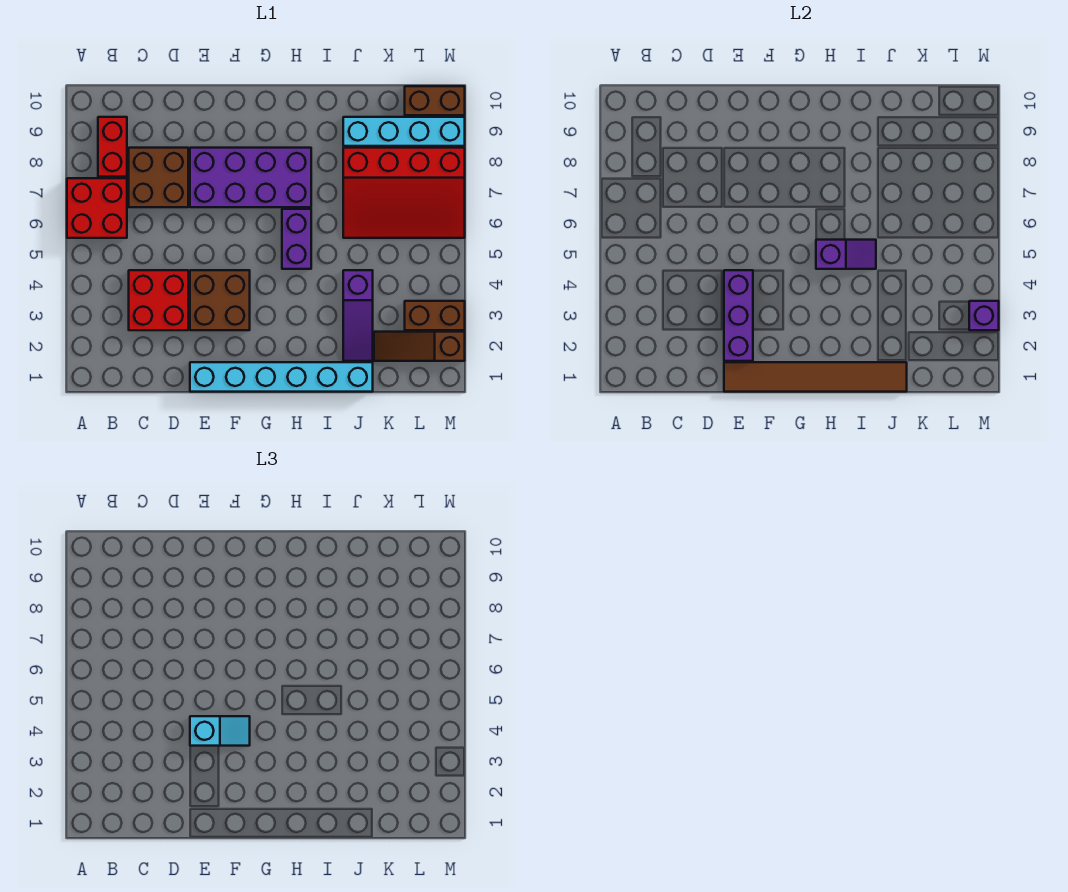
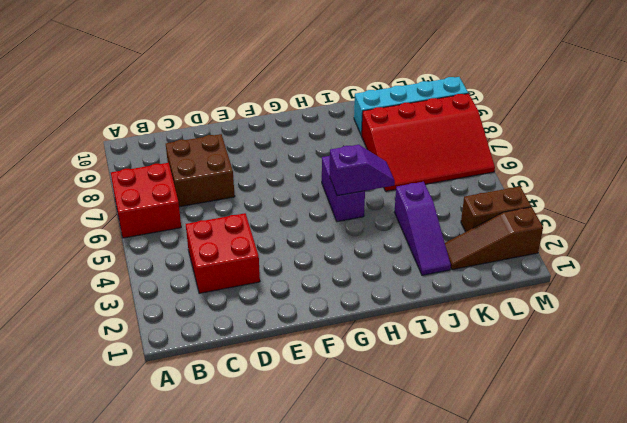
none -> red 1x2 brick [98,117,127,177]
none -> cyan 1x6 brick [190,362,373,392]
none -> brown 2x2 brick [190,270,250,330]

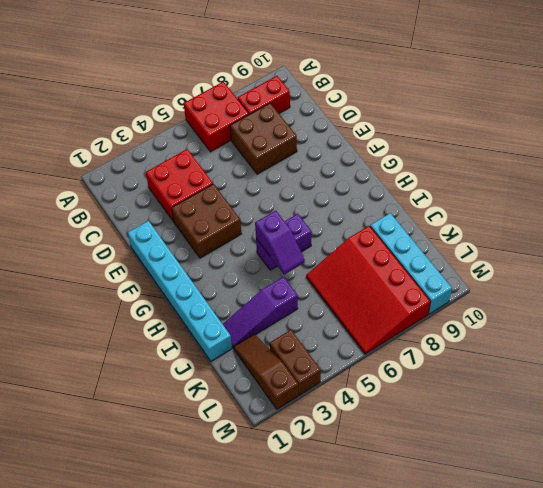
none -> purple 2x4 brick [190,148,311,207]
none -> brown 1x2 brick [405,86,465,115]
none -> brown 1x6 tile [724,362,907,392]

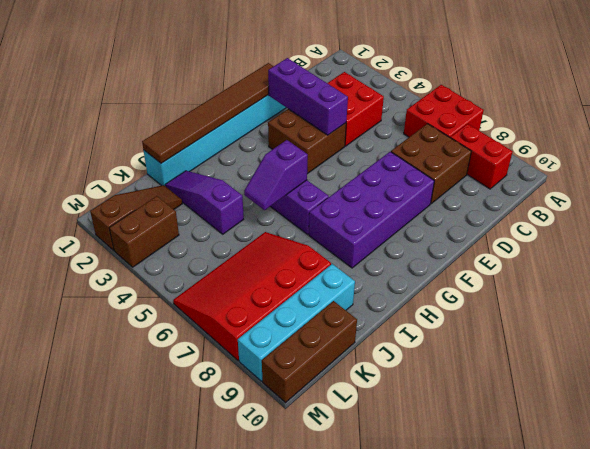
brown 1x3 brick [262,301,357,403] -> brown 1x2 brick [405,86,465,115]
none -> purple 1x1 brick [969,301,999,330]
none -> cyan 1x2 slope [190,716,250,746]

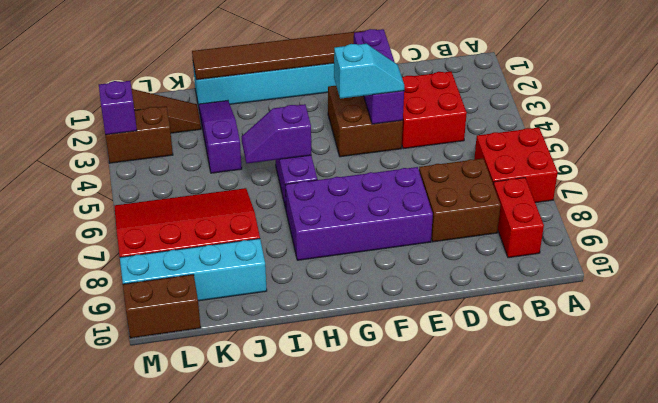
cyan 1x2 slope [334,44,404,99] -> cyan 1x2 slope turned to [190,716,250,746]

